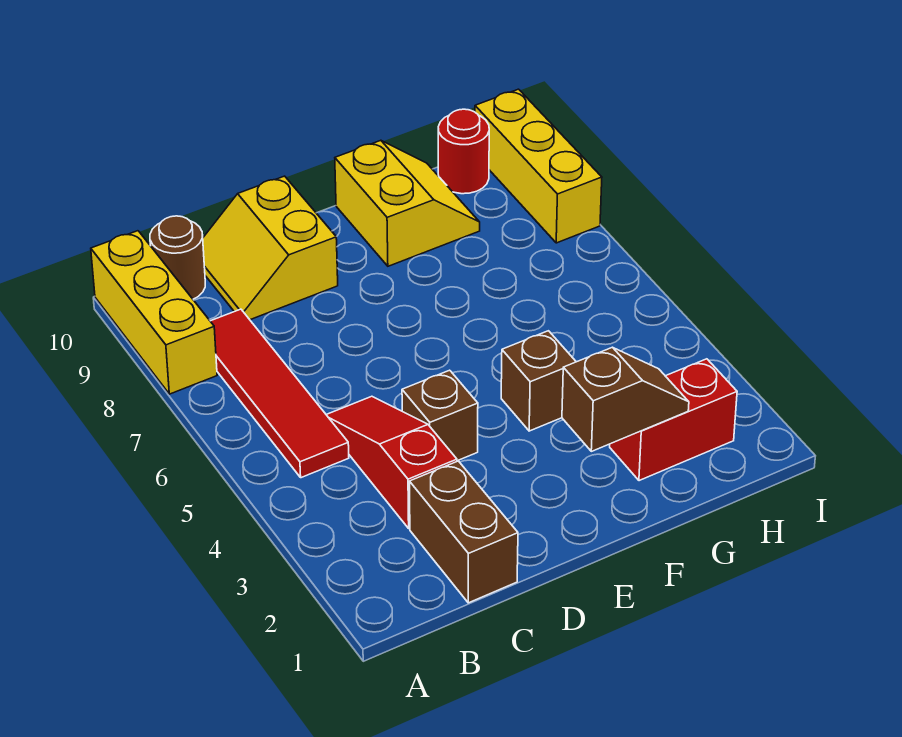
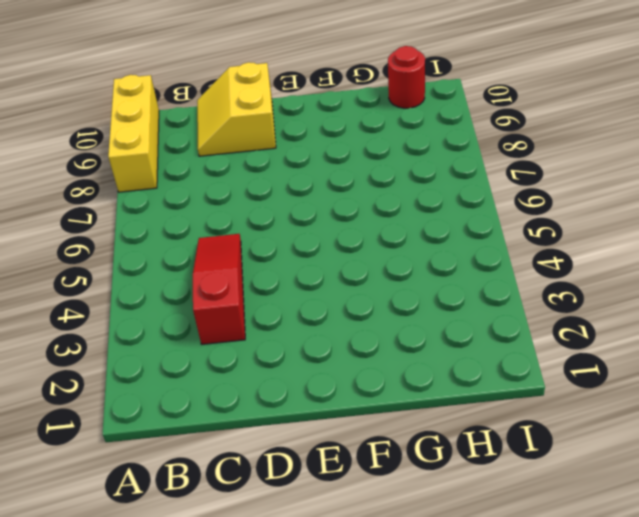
none -> red 1x4 tile [210,309,349,478]
none -> brown 1x1 round brick [150,216,205,299]
none -> brown 1x2 brick [409,461,518,603]

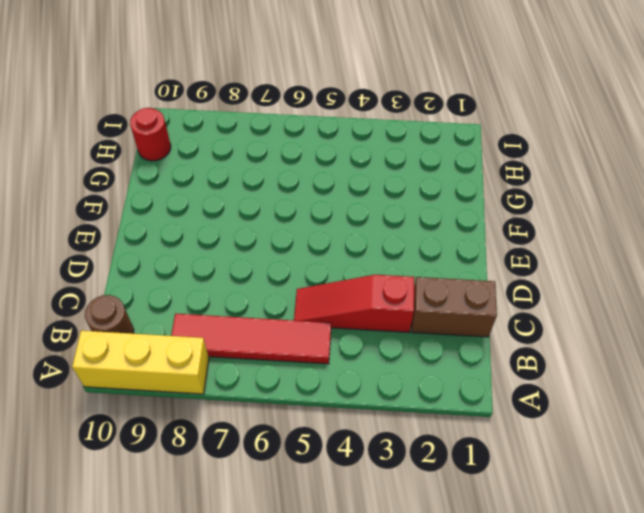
none -> yellow 2x2 slope [203,176,338,320]
none -> brown 1x1 brick [402,370,478,461]
none -> brown 1x1 brick [501,331,576,431]

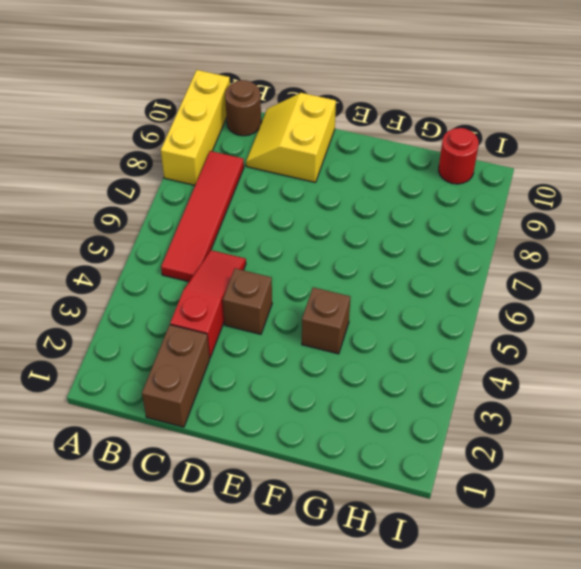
none -> yellow 2x2 slope [335,140,480,266]
none -> red 1x2 brick [610,359,737,481]
none -> yellow 1x3 brick [475,89,602,243]

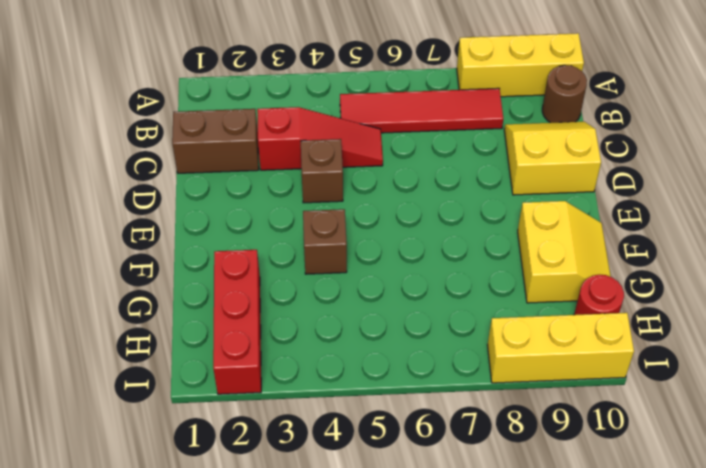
yellow 2x2 slope [518,201,611,303] -> yellow 2x2 slope turned to [335,140,480,266]
red 1x3 brick [213,250,261,394] -> red 1x2 brick [610,359,737,481]
none -> brown 1x2 slope [562,347,689,451]

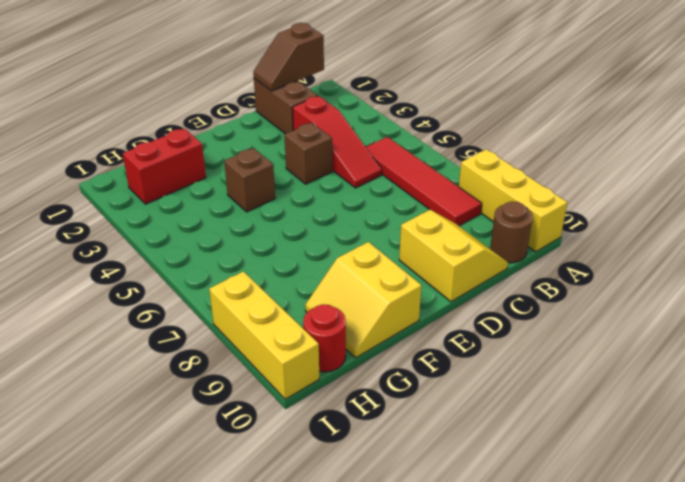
brown 1x2 slope [253,23,324,91] -> brown 1x2 slope moved to [562,347,689,451]

